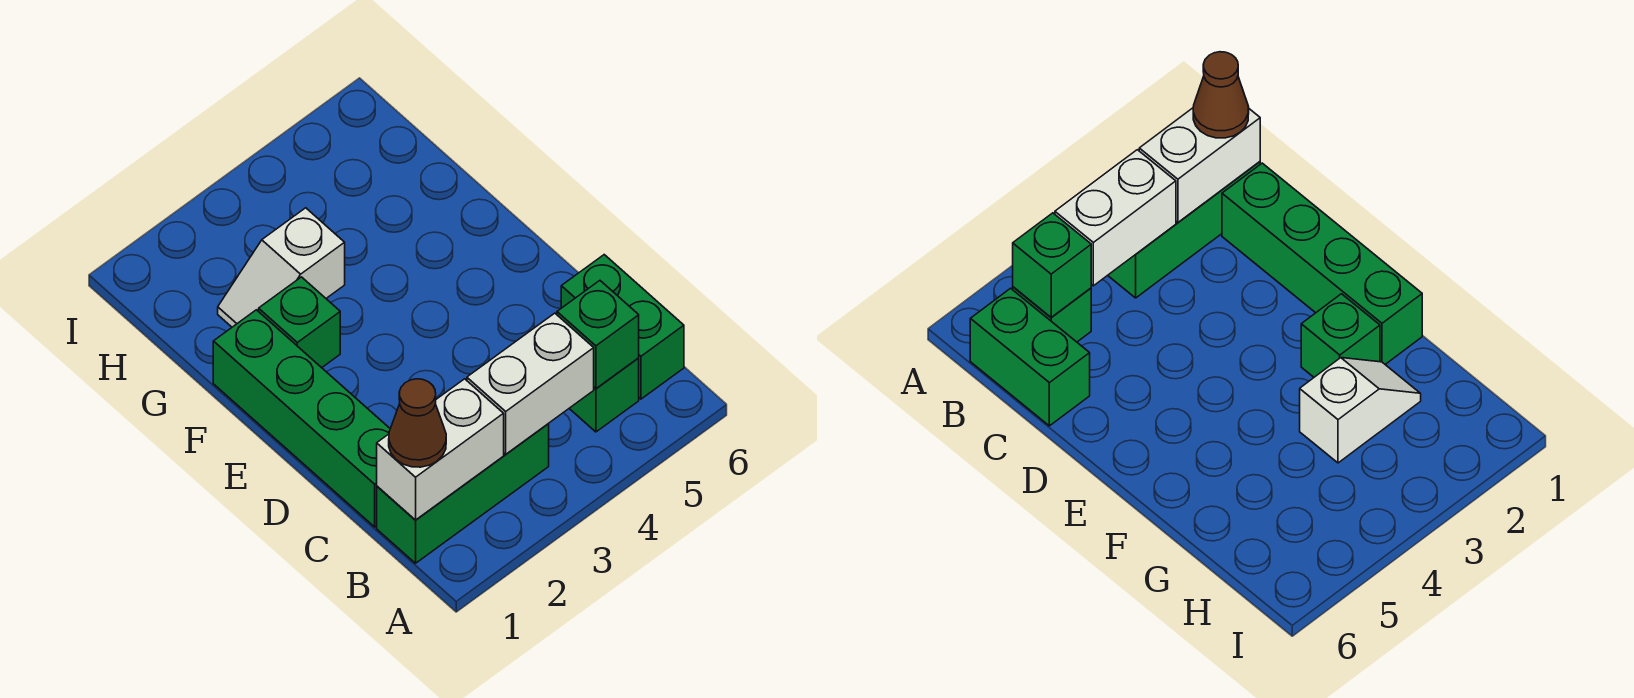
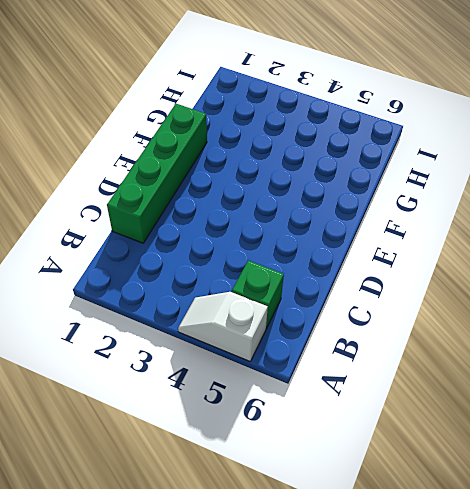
white 1x2 slope [178,292,268,361] -> white 1x2 slope moved to [218,208,345,327]
none -> green 1x3 brick [377,424,549,563]
none -> green 1x2 brick [561,255,684,399]

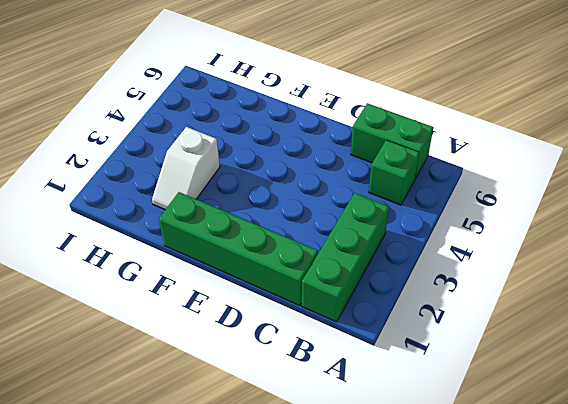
none -> green 1x1 brick [259,277,340,368]
none -> white 1x2 brick [377,379,504,520]

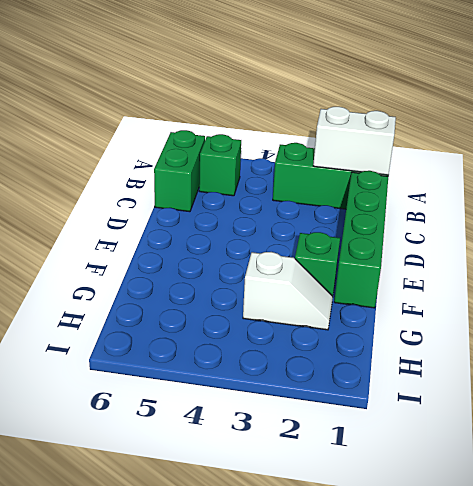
none -> white 1x2 brick [467,313,594,454]
none -> green 1x1 brick [557,281,639,389]

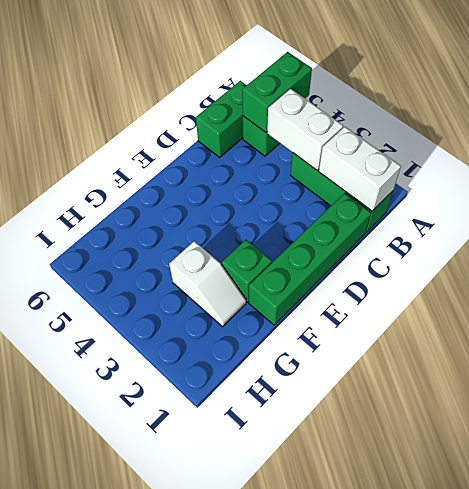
green 1x2 brick [242,52,312,132] -> green 1x1 brick [557,281,639,389]
none -> brown 1x1 cone [389,379,446,467]

